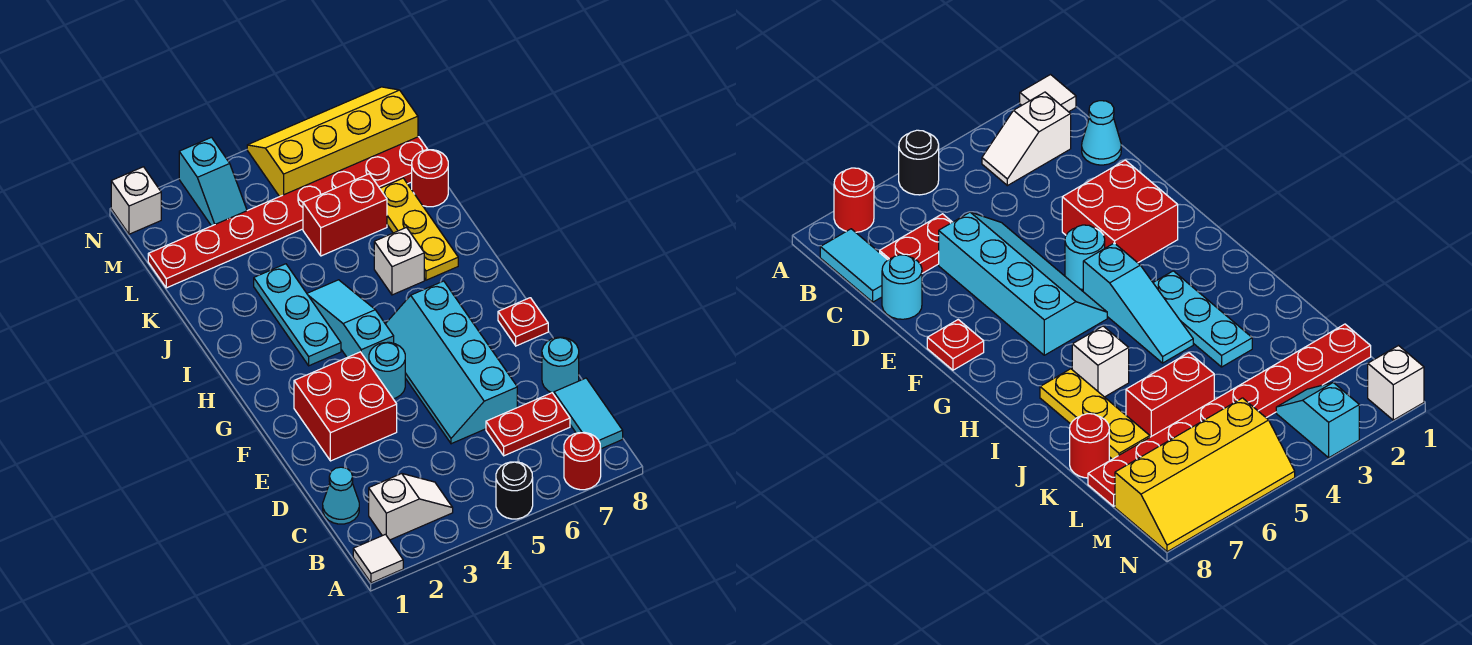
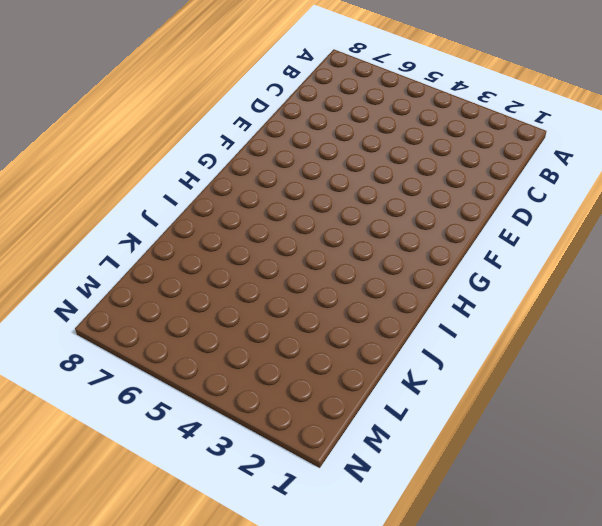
none -> white 1x1 tile [353,534,403,583]
none -> black 1x1 round brick [496,462,533,519]
none -> red 1x1 round brick [564,432,601,490]

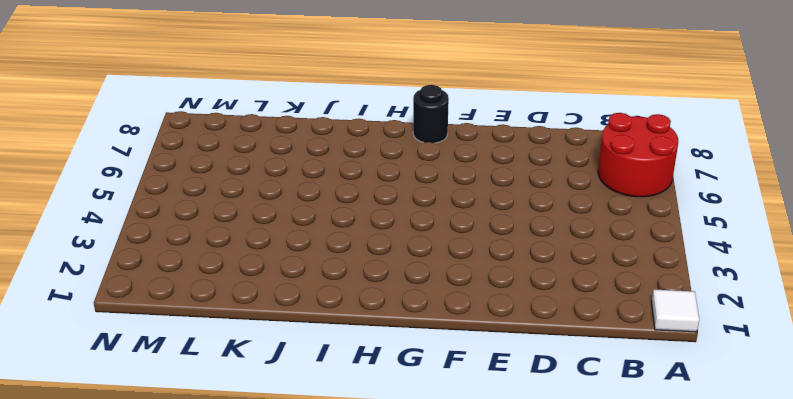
red 2x2 round brick [598,113,678,197] -> red 1x1 round brick [564,432,601,490]
black 1x1 round brick [413,85,449,143] -> black 1x1 round brick moved to [496,462,533,519]
none -> white 1x2 slope [369,474,453,540]
none -> cyan 1x2 tile [554,378,623,449]
none -> cyan 1x1 cone [323,467,359,524]

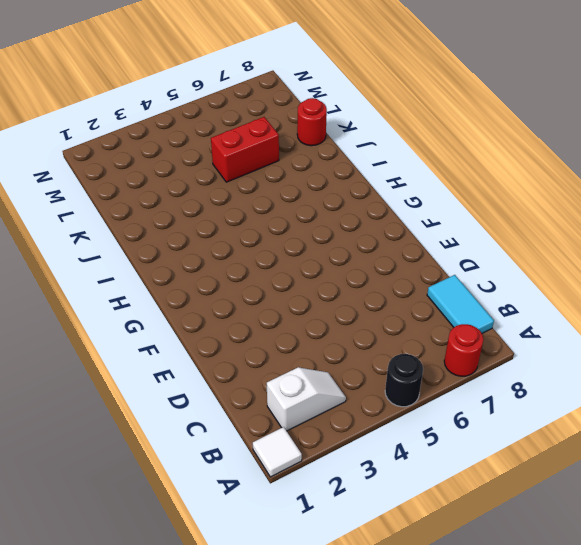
none -> cyan 1x1 cone [323,467,359,524]
none -> red 1x2 plate [486,393,570,456]
none -> cyan 2x4 slope [386,281,517,444]

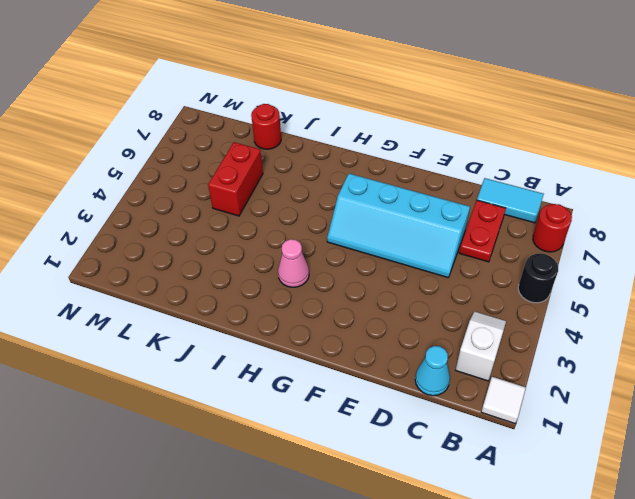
pink 1x1 cone [278,239,309,287] -> cyan 1x3 plate [254,264,341,366]
none -> cyan 1x1 round brick [542,337,579,393]
none -> red 2x2 brick [294,352,397,461]
none -> cyan 1x1 round brick [369,342,405,399]

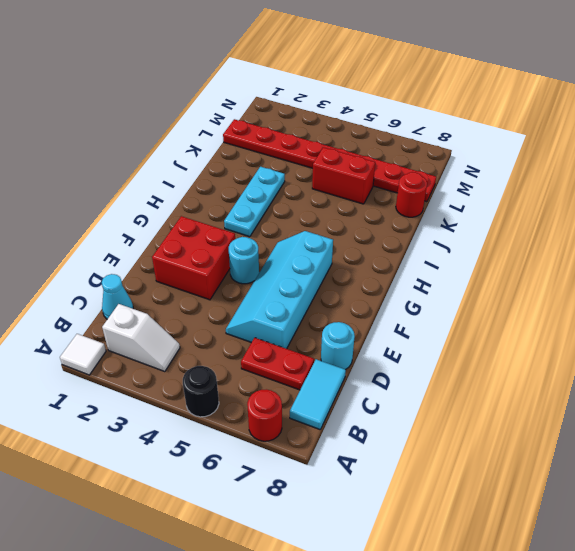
none -> red 1x1 plate [498,298,548,346]
none -> cyan 1x3 slope [307,280,394,363]
none -> white 1x1 brick [374,228,424,295]

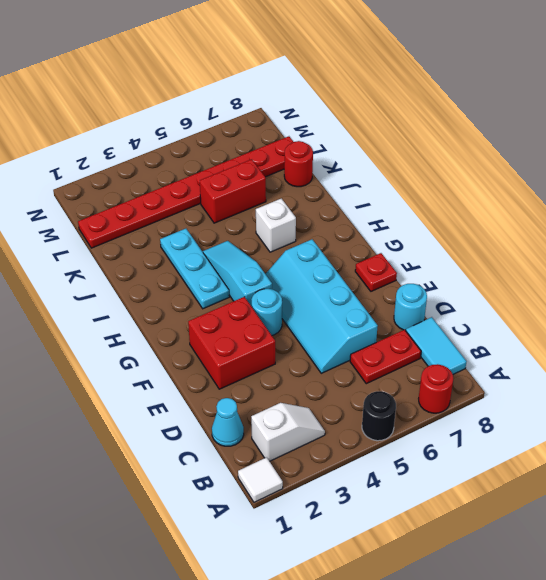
none -> yellow 1x3 plate [380,178,458,280]
none -> cyan 1x2 slope [179,137,247,226]
none -> yellow 2x4 slope [247,87,418,197]

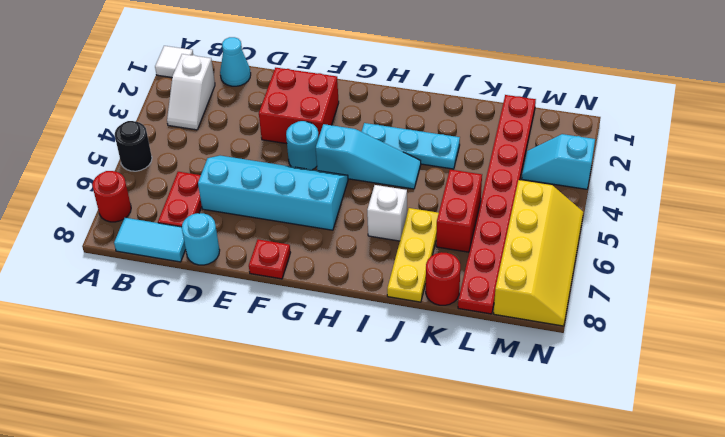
yellow 1x3 plate [387,208,439,302] -> yellow 1x3 plate turned to [380,178,458,280]
none -> white 1x1 brick [111,167,161,234]

